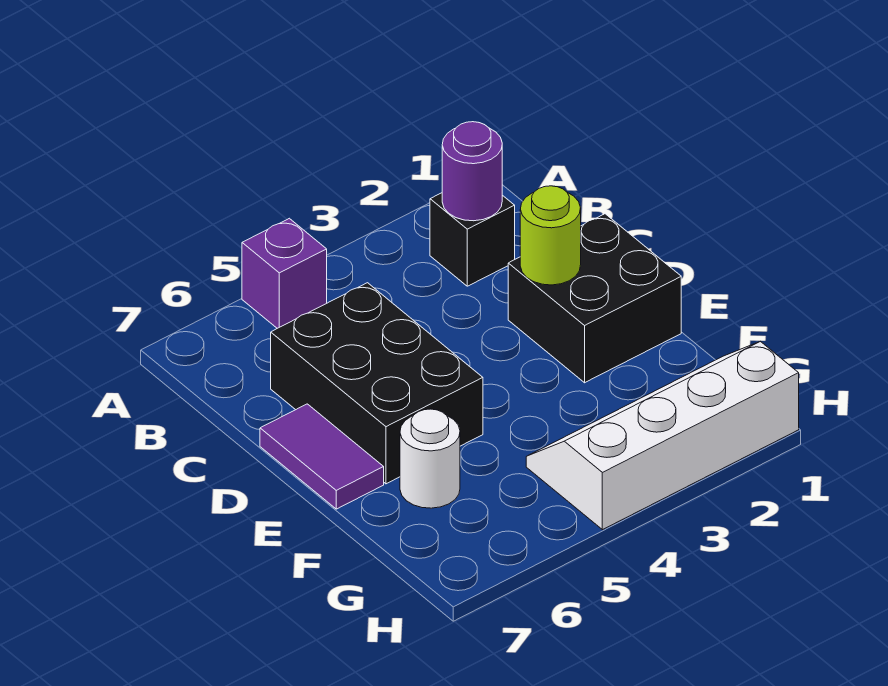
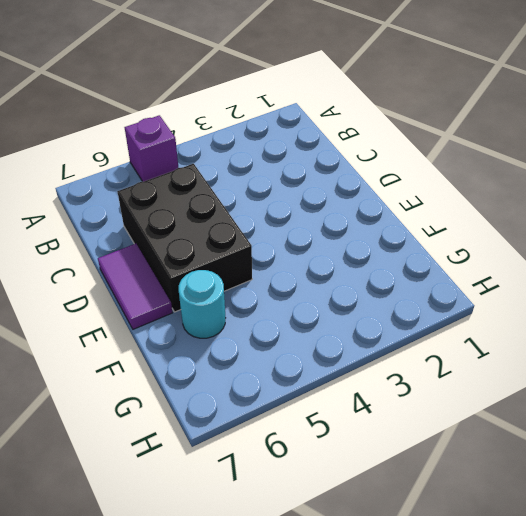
cyan 1x1 round brick [179,270,225,338] -> white 1x1 round brick [400,409,460,508]
none -> black 1x1 brick [430,193,515,286]
none -> black 2x2 brick [508,214,681,383]

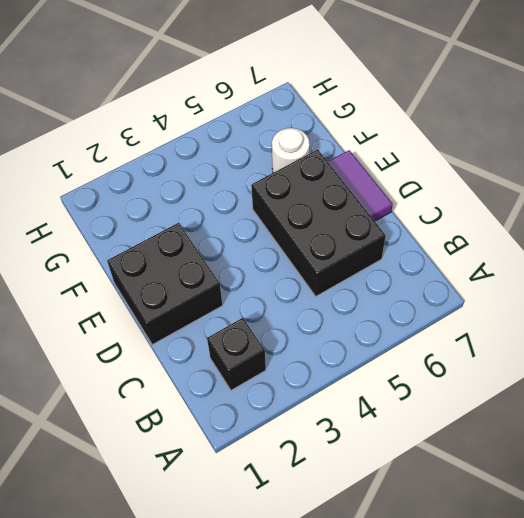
none -> purple 1x1 brick [242,218,327,328]
none -> white 2x4 slope [526,341,799,530]

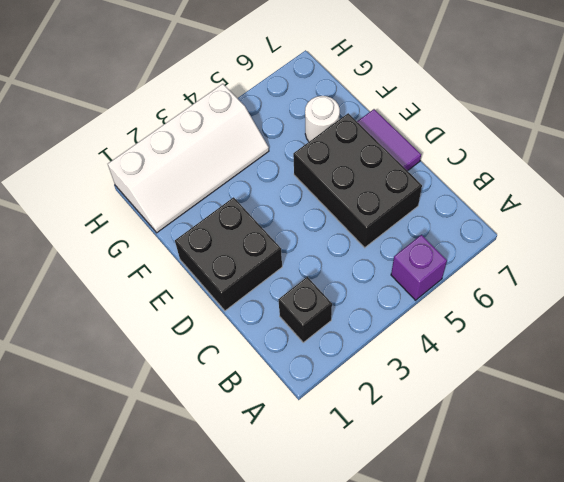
none -> purple 1x1 round brick [442,122,502,221]
none -> lime 1x1 round brick [520,186,581,285]

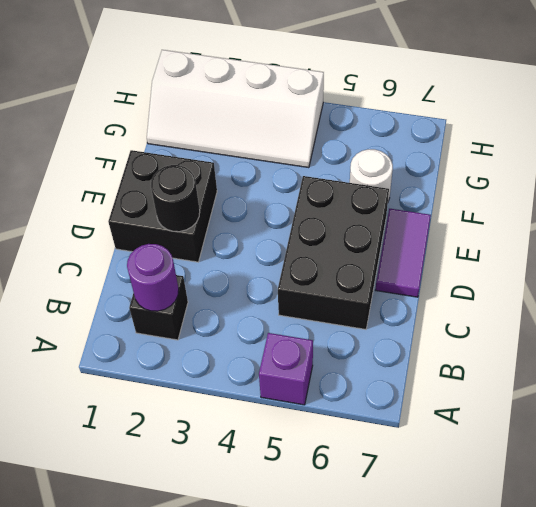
black 1x1 round brick [151,165,200,232] -> lime 1x1 round brick [520,186,581,285]

